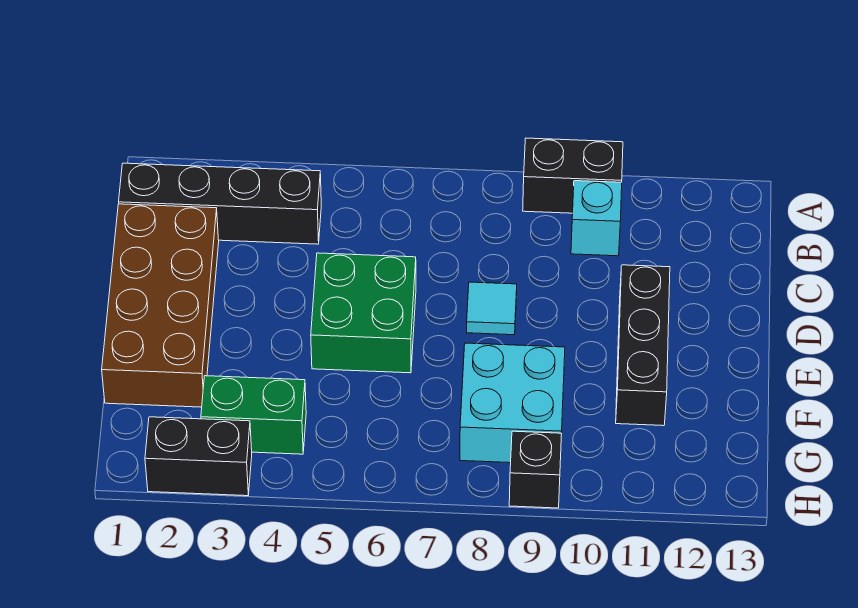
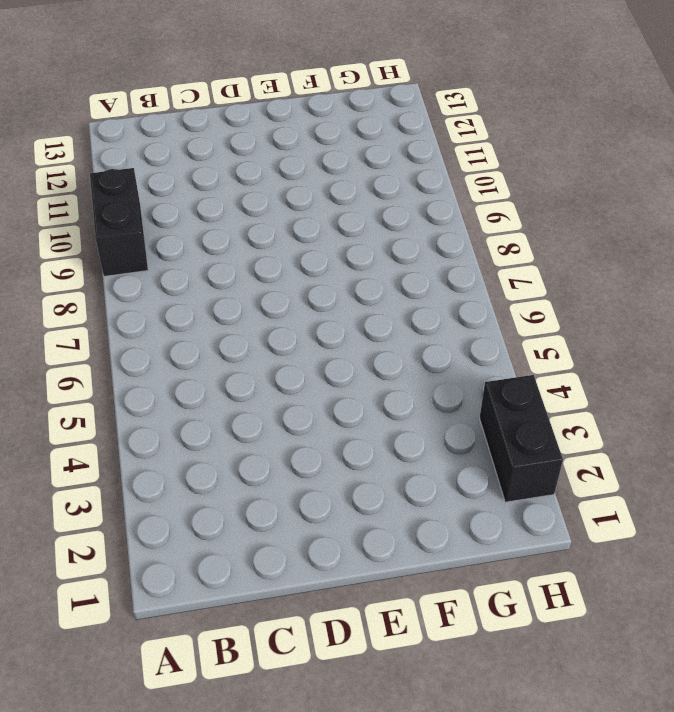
none -> black 1x4 brick [119,163,321,244]
none -> cyan 1x1 brick [571,181,622,256]

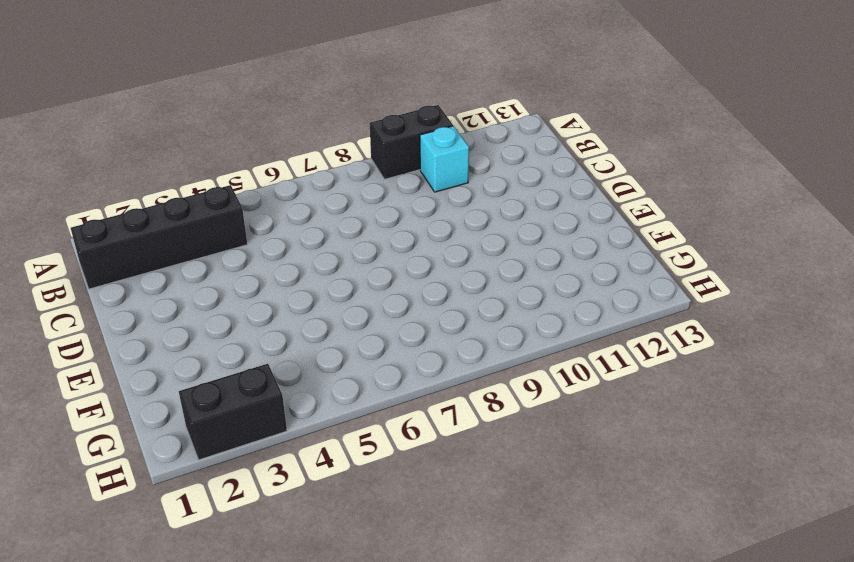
none -> brown 2x4 brick [102,204,219,407]
none -> green 2x2 brick [311,253,416,373]

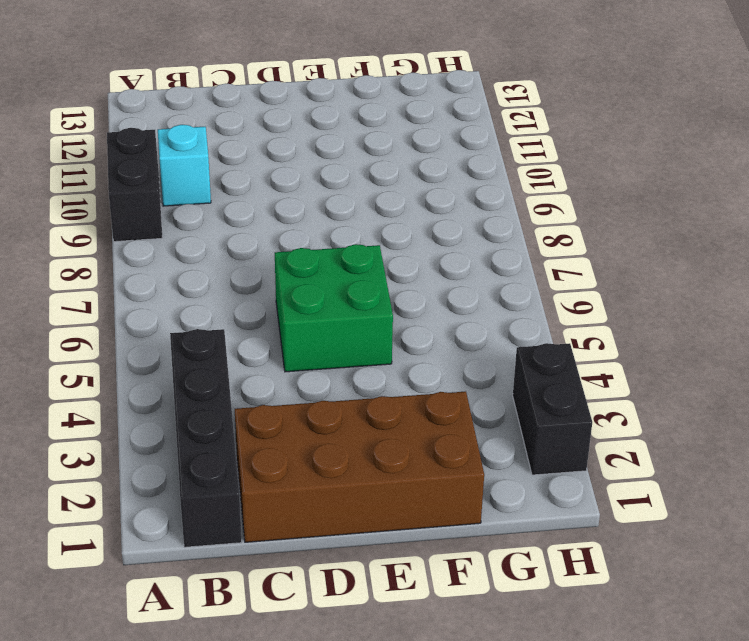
none -> cyan 1x1 tile [467,282,517,335]
none -> black 1x3 brick [616,265,670,426]

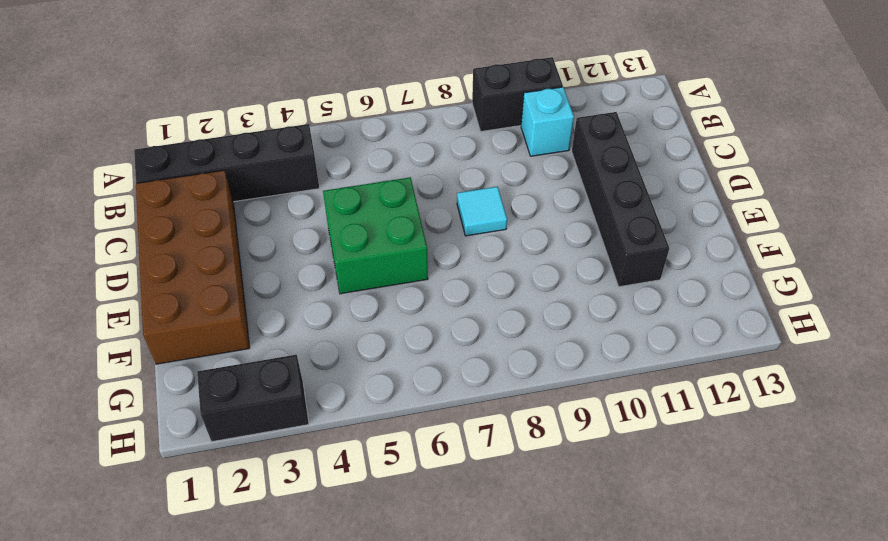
black 1x4 brick [572,112,669,287] -> black 1x3 brick [616,265,670,426]
none -> cyan 2x2 brick [460,343,565,463]
none -> green 1x2 brick [201,376,306,454]

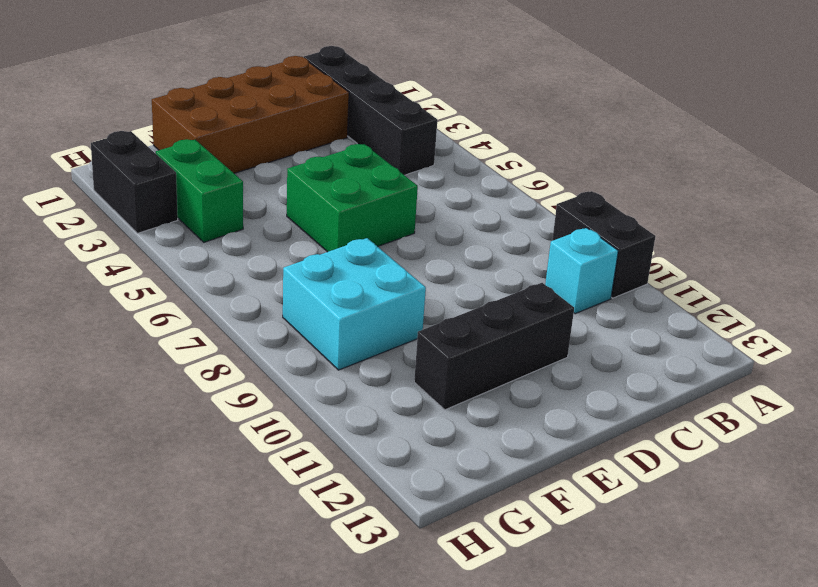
none -> cyan 1x1 tile [467,282,517,335]
none -> black 1x1 brick [509,431,562,508]

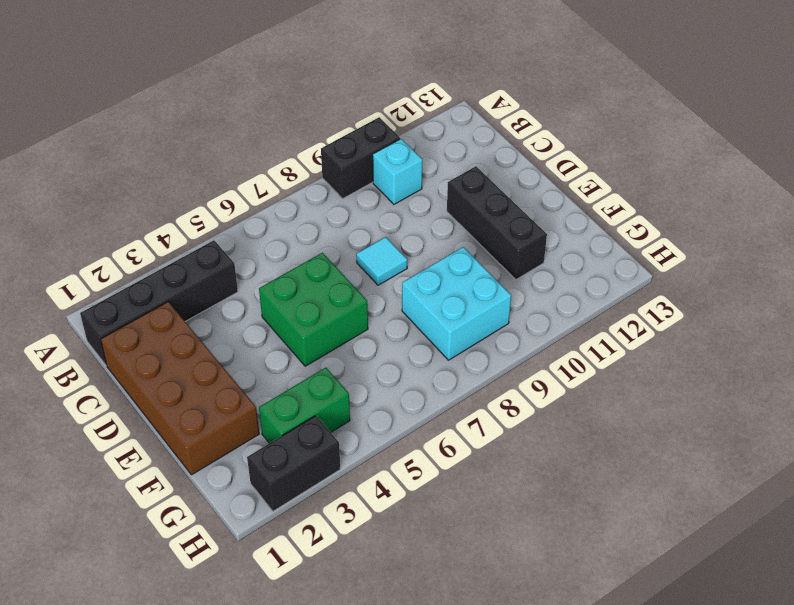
none -> black 1x1 brick [509,431,562,508]

